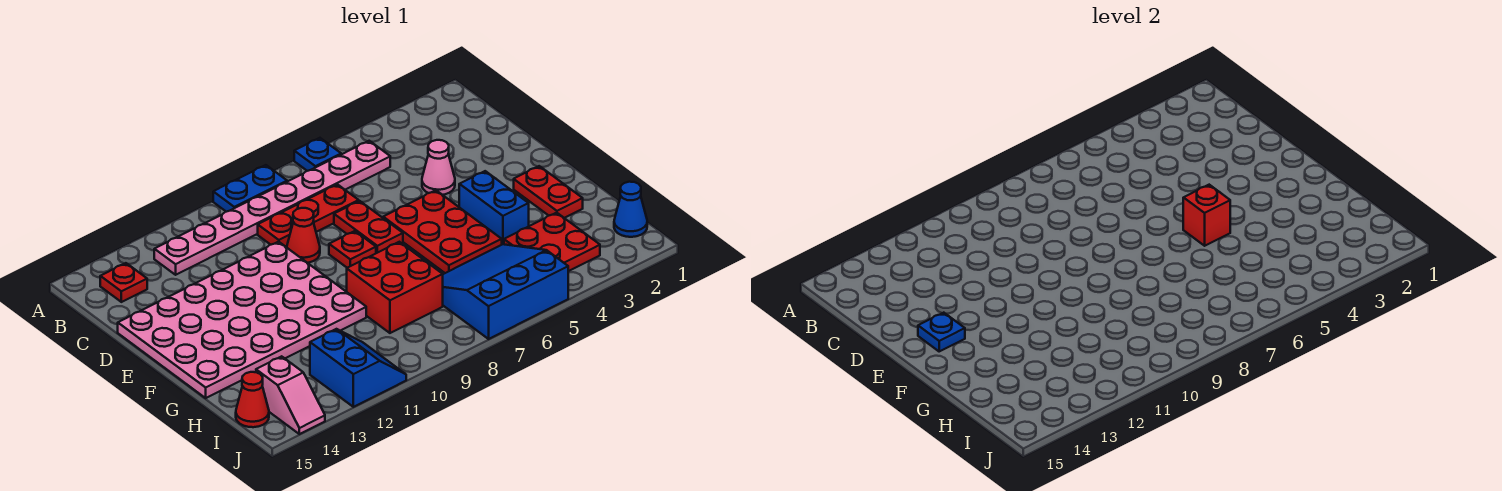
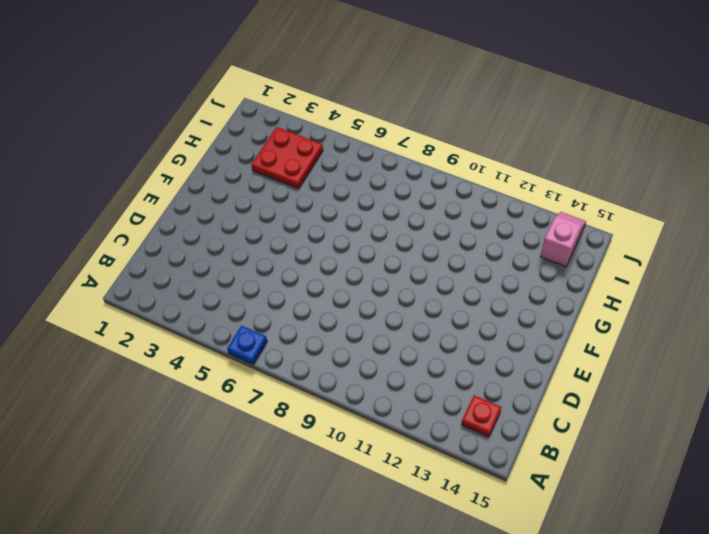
none -> blue 1x2 plate [213,165,287,212]
none -> pink 1x8 plate [154,141,390,275]
none -> red 1x3 plate [258,184,359,247]

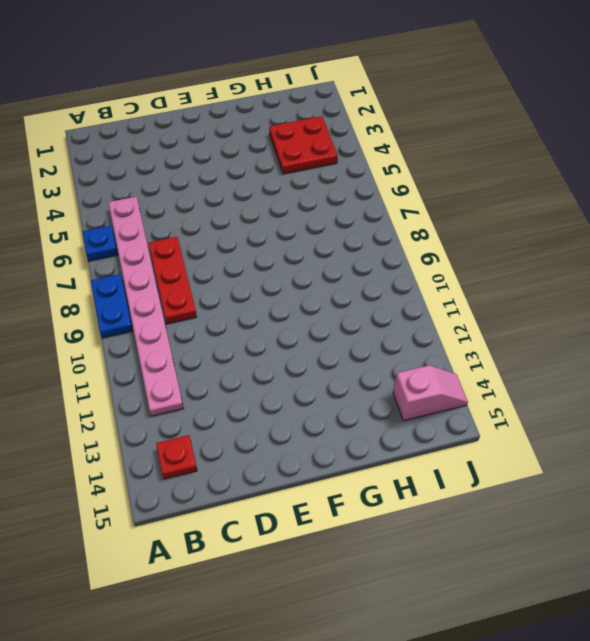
none -> pink 1x1 cone [422,140,455,195]
none -> red 1x2 plate [334,201,403,253]
none -> red 1x1 cone [287,208,320,263]

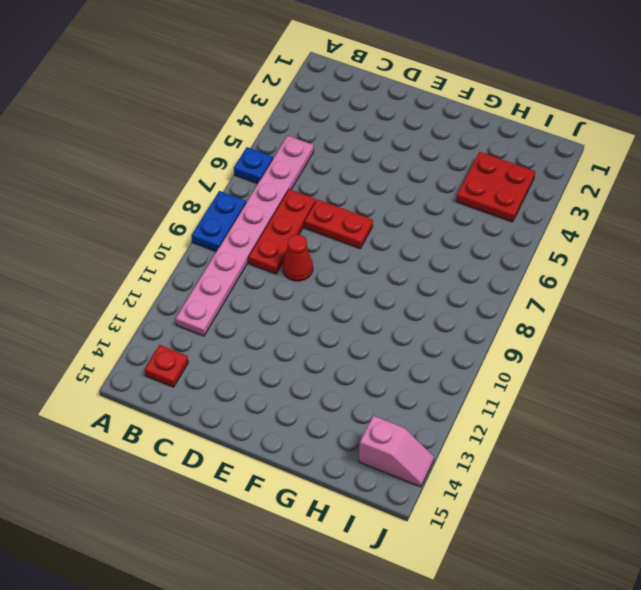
none -> pink 1x1 cone [422,140,455,195]
none -> pink 4x6 plate [118,242,366,398]
none -> red 2x3 plate [383,190,502,273]

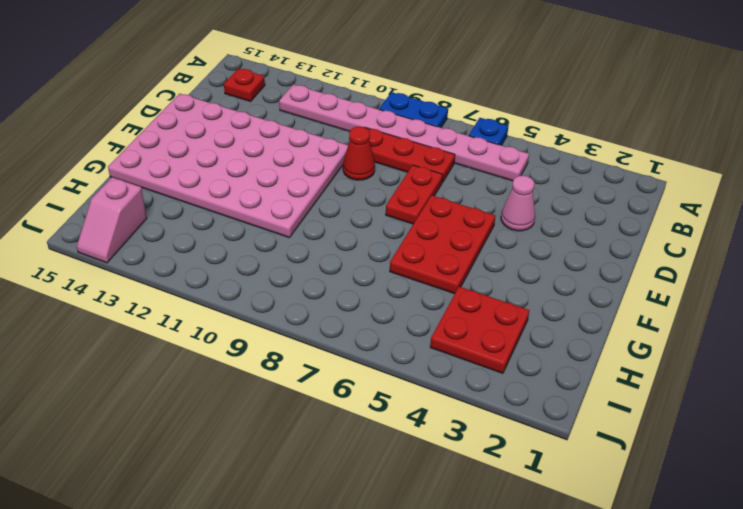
none -> red 1x1 plate [329,231,376,268]
none -> red 1x2 plate [514,166,583,218]
none -> blue 1x2 brick [459,171,529,244]

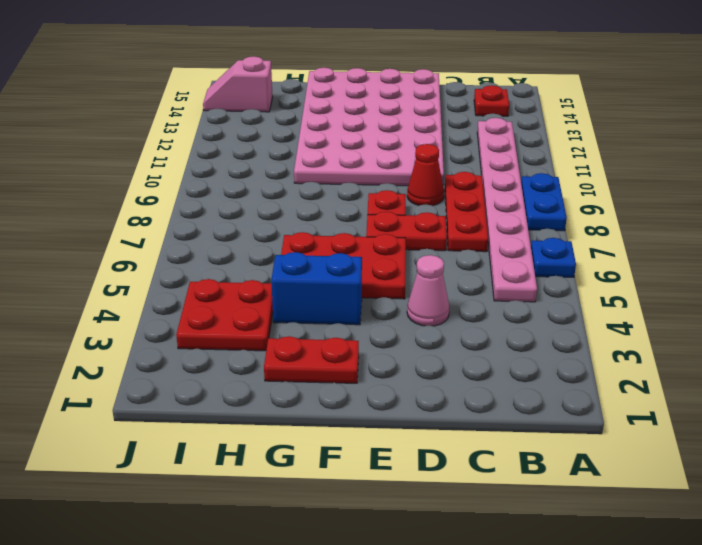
none -> red 2x2 brick [347,242,443,333]
none -> blue 3x3 slope [443,244,568,339]
none -> blue 1x1 cone [614,182,647,237]

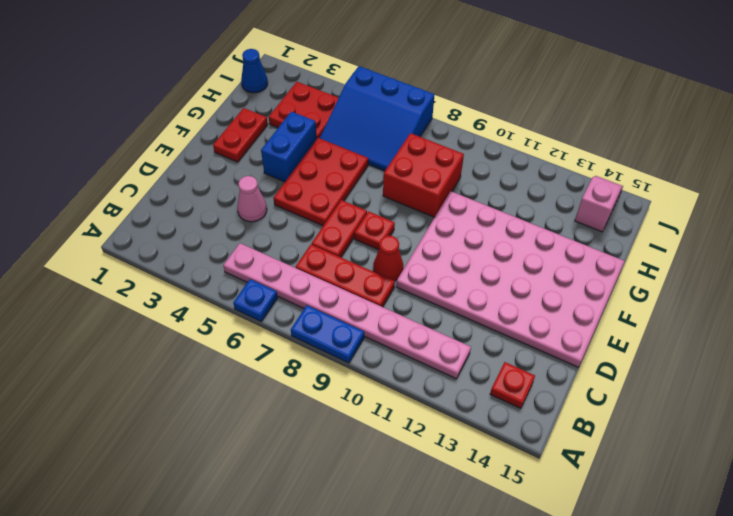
none -> blue 2x2 slope [310,329,406,407]
none -> red 1x1 cone [236,372,269,427]
none -> blue 1x1 plate [918,313,965,351]

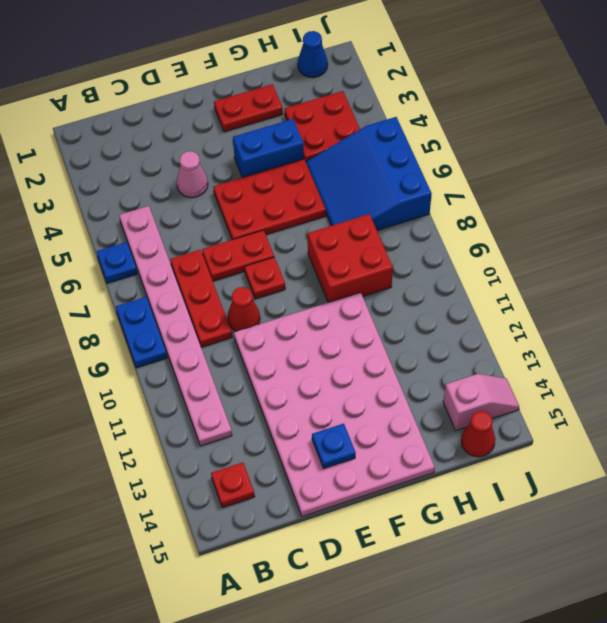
none -> blue 2x2 slope [310,329,406,407]
none -> red 1x1 brick [1183,185,1230,246]

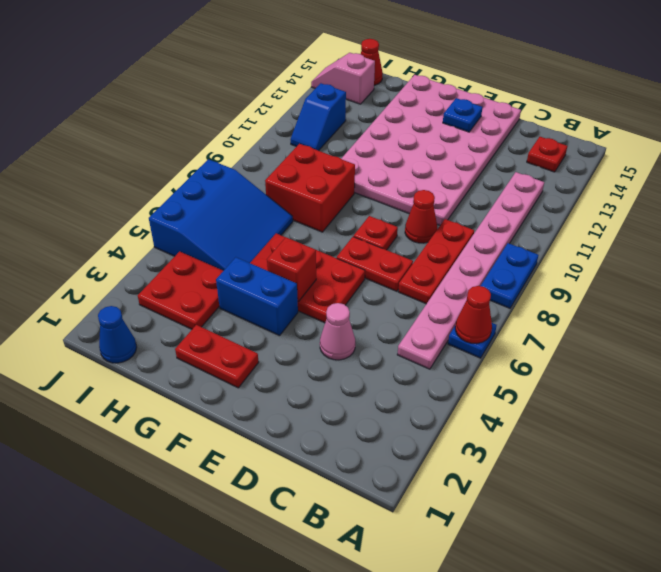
red 1x1 cone [455,286,492,344] -> none
blue 1x2 slope [290,83,346,151] -> blue 2x2 slope [310,329,406,407]

